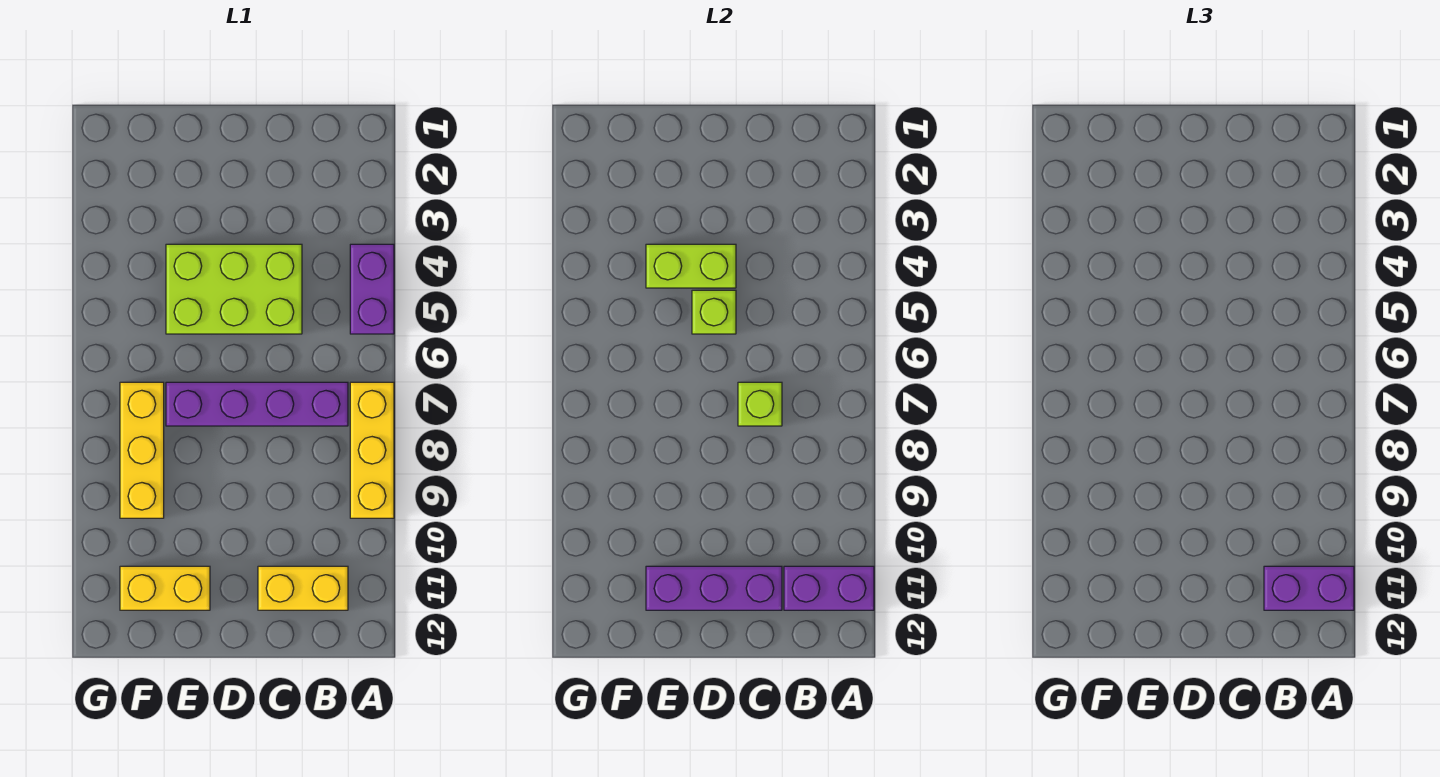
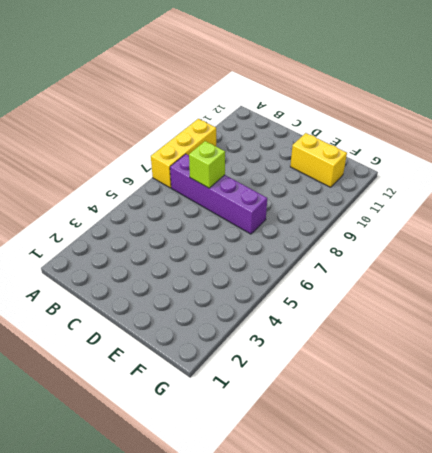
none -> purple 1x2 brick [350,244,394,334]
none -> yellow 1x2 brick [258,566,348,610]
none -> lime 2x3 brick [166,244,302,334]

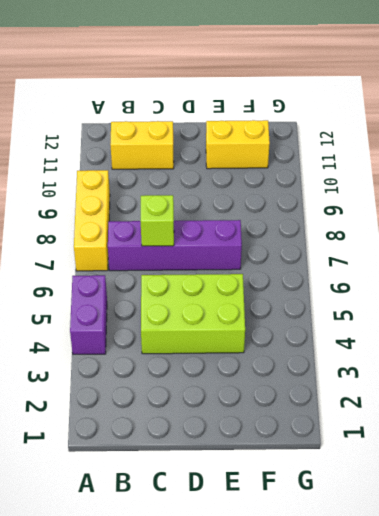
none -> yellow 1x3 brick [120,382,164,518]
none -> purple 1x2 brick [784,566,874,610]
none -> purple 1x3 brick [646,566,782,610]

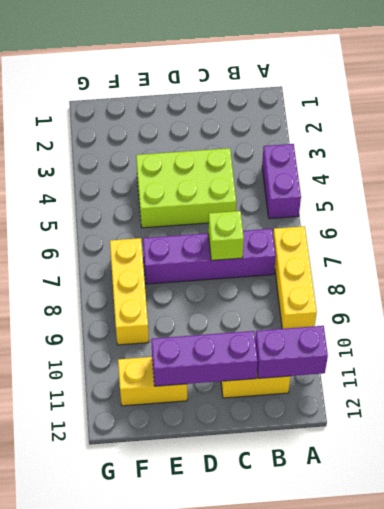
none -> lime 1x2 brick [646,244,736,288]
none -> lime 1x1 brick [692,290,736,334]
none -> purple 1x2 brick [1264,566,1354,610]

